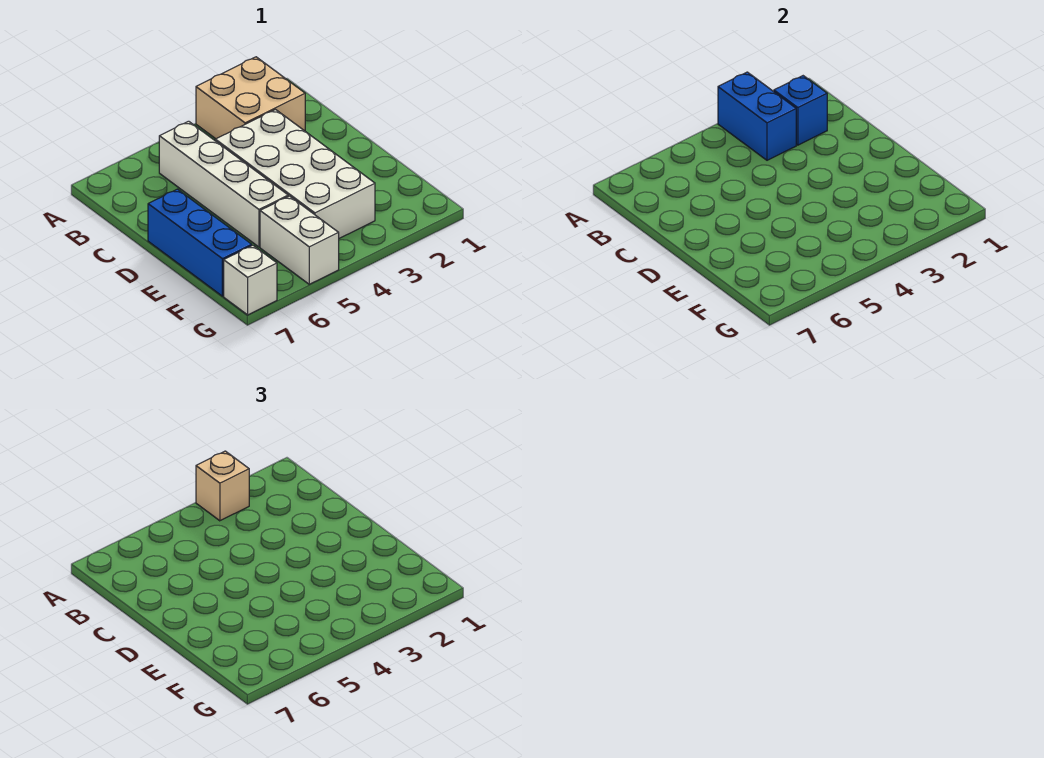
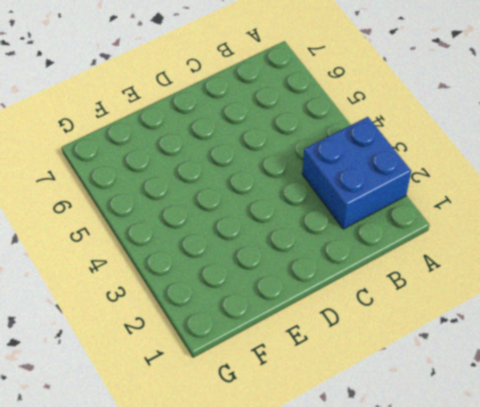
blue 2x2 brick [302,117,411,229] -> tan 2x2 brick [196,57,305,139]
none -> white 1x4 brick [159,121,288,247]
none -> white 2x4 brick [215,110,375,238]

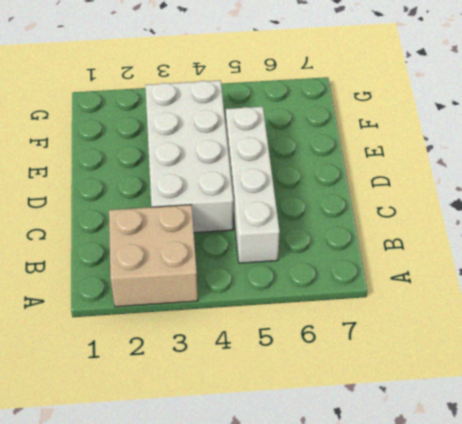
none -> blue 1x3 brick [148,189,252,296]
none -> white 1x2 brick [260,196,339,284]

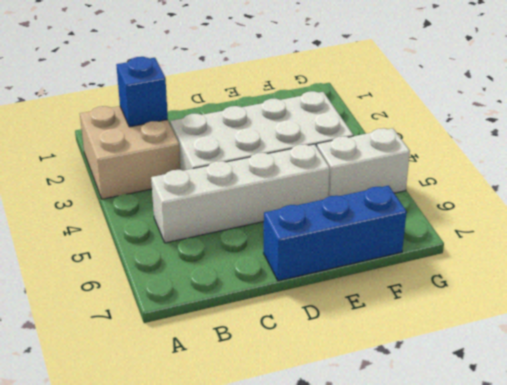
none -> white 1x1 brick [224,245,277,315]
none -> blue 1x2 brick [718,72,796,160]

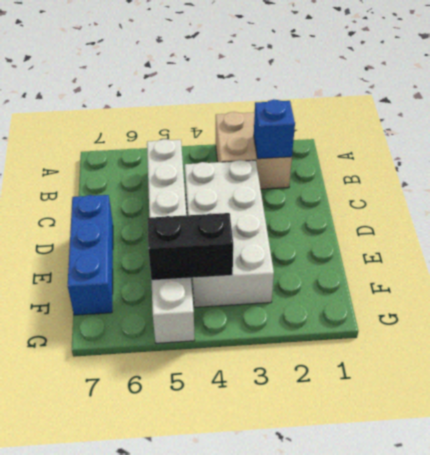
black 1x2 brick [147,213,233,280] -> none
none -> white 1x1 brick [224,245,277,315]
none -> blue 1x2 brick [718,72,796,160]

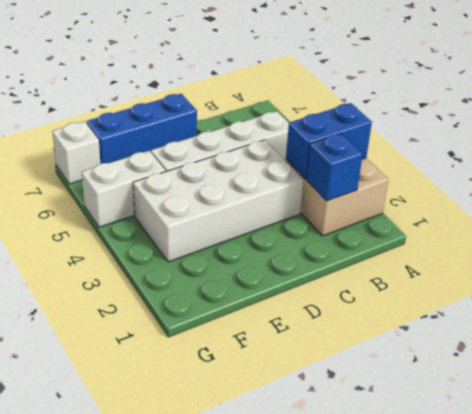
none -> tan 1x1 brick [196,451,249,521]

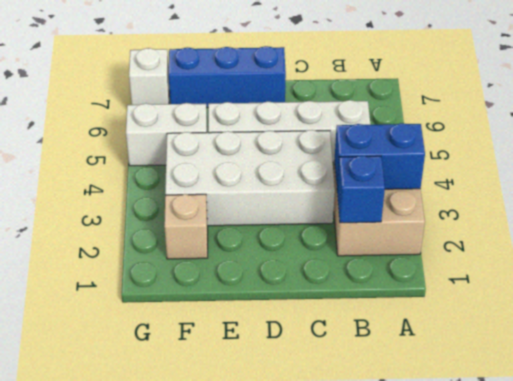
tan 1x1 brick [164,194,208,259] -> tan 1x1 brick moved to [196,451,249,521]

